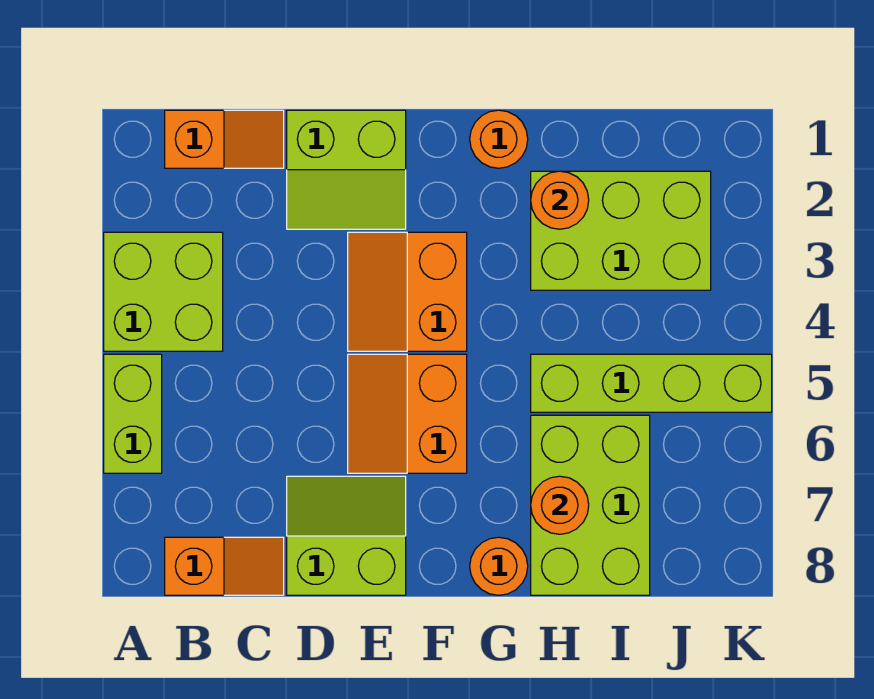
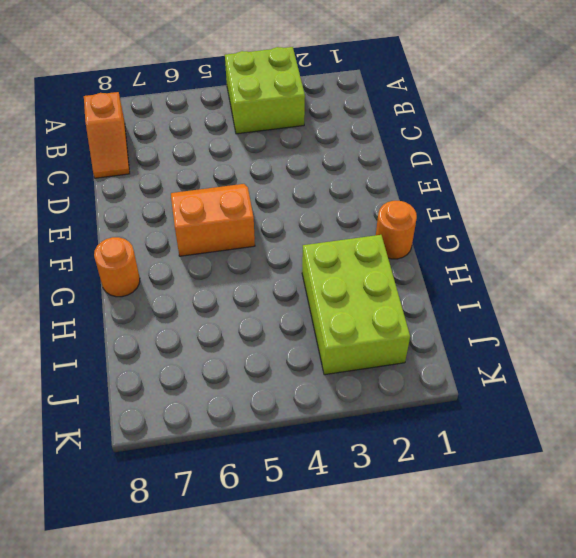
none -> lime 1x2 brick [104,354,162,473]
none -> orange 1x2 slope [165,110,284,168]
none -> lime 2x2 slope [287,110,406,229]

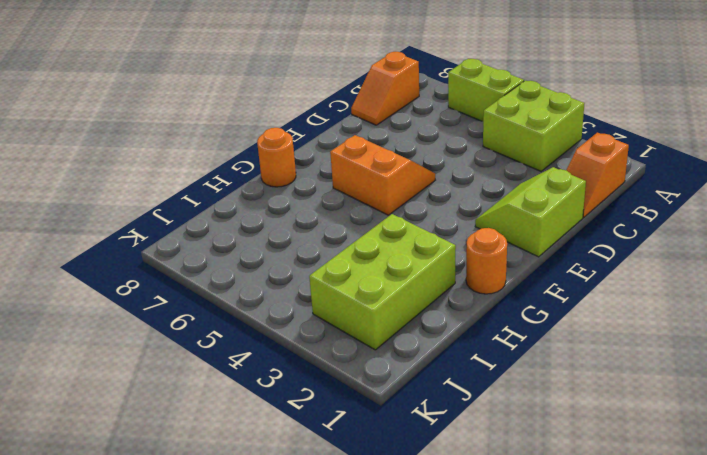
none -> lime 2x2 slope [287,476,406,595]
none -> orange 2x2 slope [348,232,467,351]
none -> lime 1x4 brick [531,354,772,412]

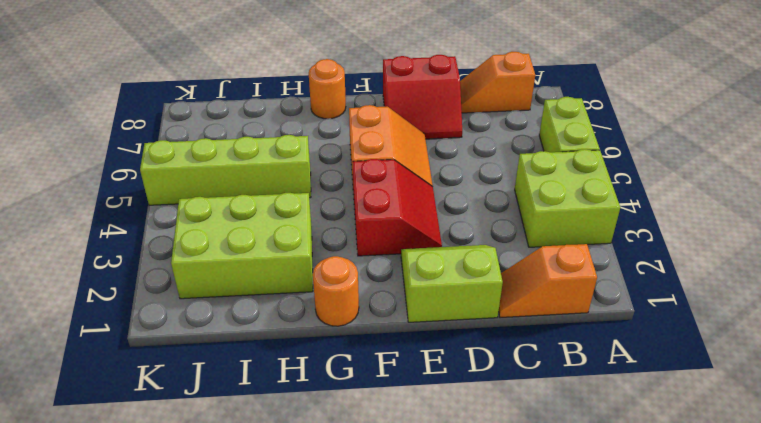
red 2x2 slope [383,55,462,139] -> lime 2x2 slope [287,476,406,595]
red 2x2 slope [353,159,442,256] -> orange 2x2 slope [348,232,467,351]
none -> lime 2x3 brick [531,415,650,595]
none -> orange 1x1 round brick [531,171,589,229]
none -> orange 1x1 round brick [531,476,589,534]

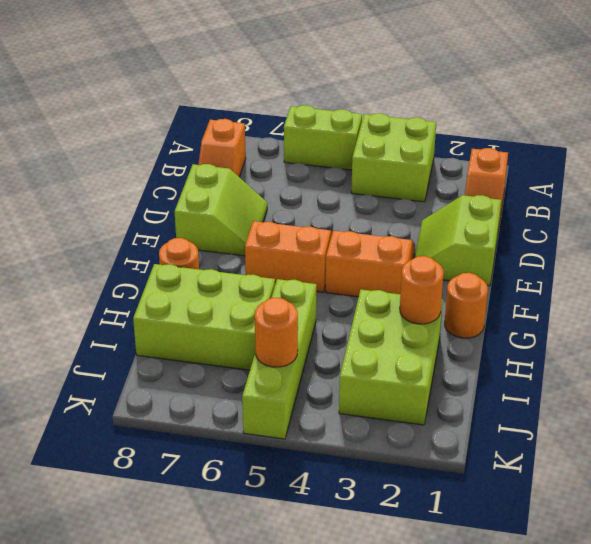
orange 1x1 round brick [255,298,298,367] -> orange 1x1 round brick moved to [531,476,589,534]

